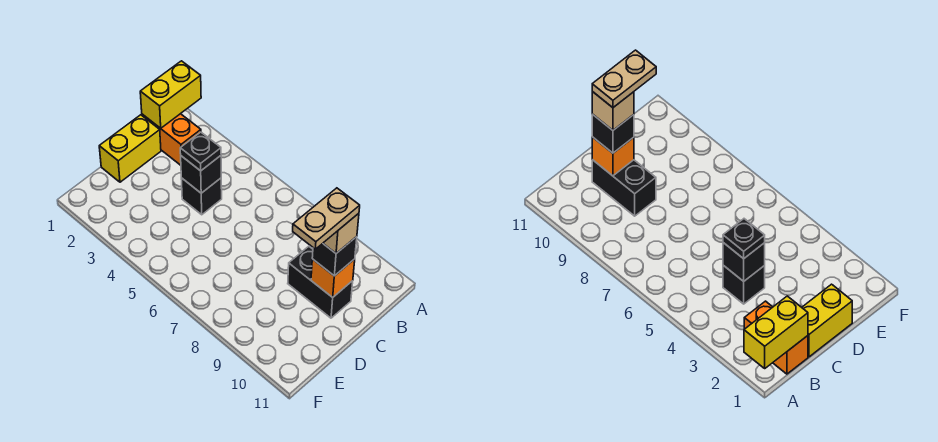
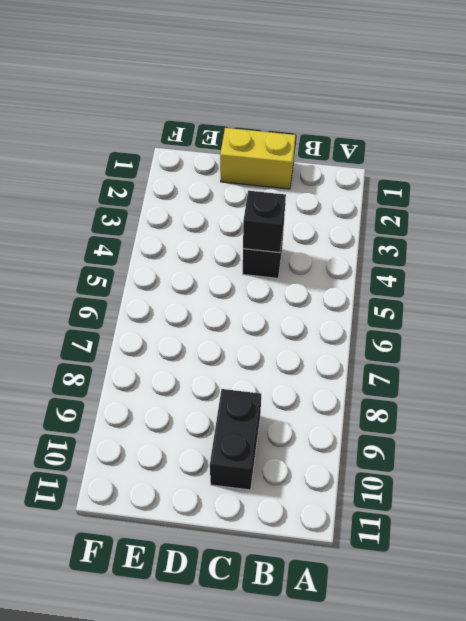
none -> orange 1x2 brick [142,114,201,165]
none -> yellow 1x2 brick [140,61,201,128]

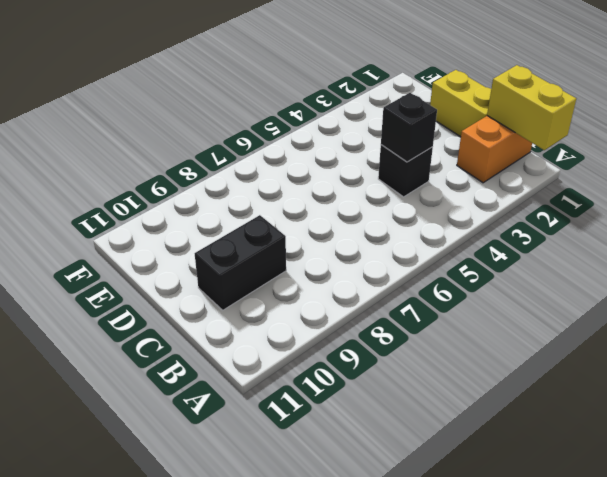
none -> orange 1x1 brick [311,259,355,297]
none -> black 1x1 plate [180,132,221,171]

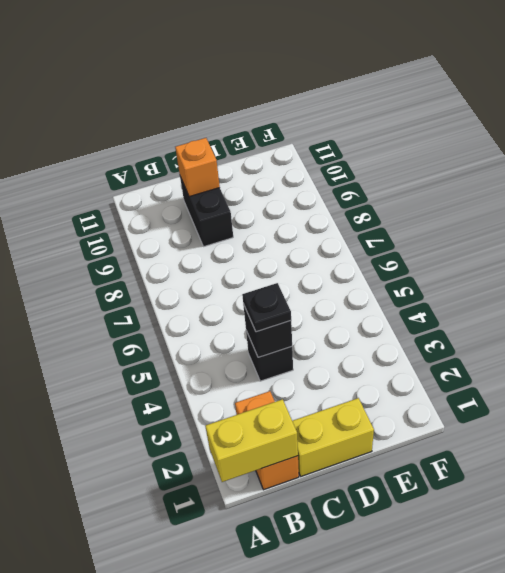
none -> black 1x1 brick [312,237,357,276]
none -> tan 1x1 brick [323,213,359,253]

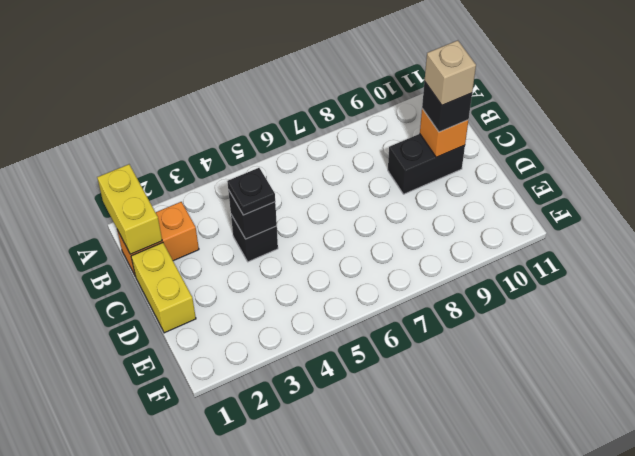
none -> tan 1x2 plate [293,188,360,249]

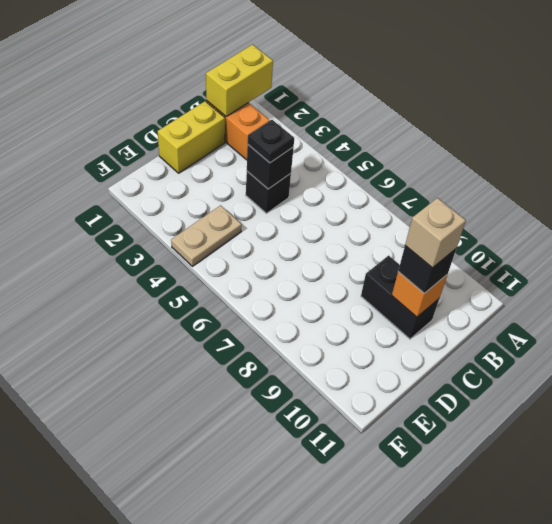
tan 1x2 plate [171,205,242,266] -> tan 1x2 plate moved to [293,188,360,249]

